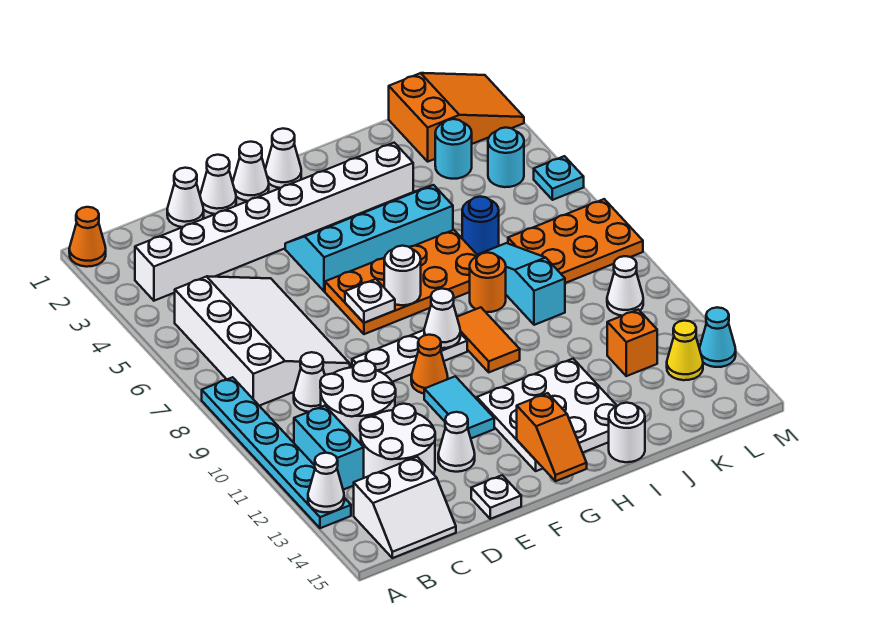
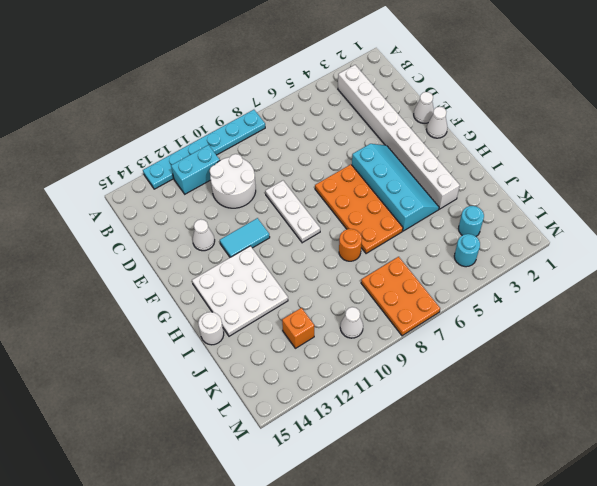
none -> orange 1x1 cone [69,207,106,267]
none -> white 3x4 slope [175,276,350,406]
none -> white 2x2 slope [354,457,456,558]
none -> white 1x1 cone [294,352,325,412]

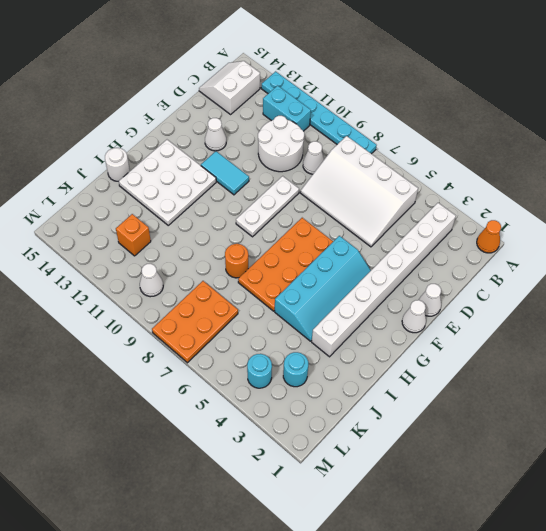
none -> white 2x2 round brick [360,404,435,478]
none -> white 1x1 cone [167,168,204,227]
none -> white 1x1 plate [471,475,521,519]
none -> orange 1x1 cone [411,335,448,394]

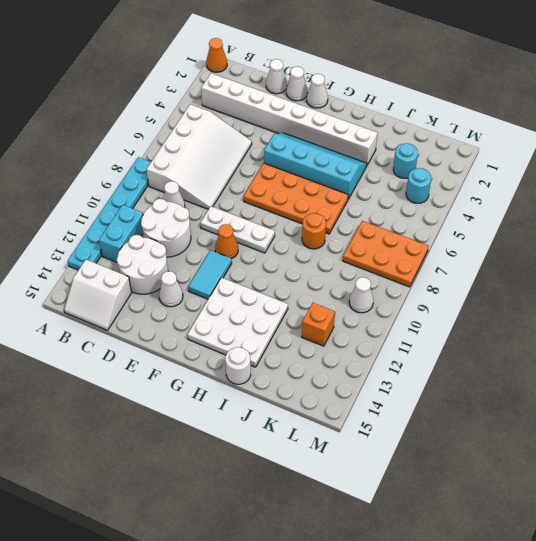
none -> white 1x1 plate [471,475,521,519]
none -> white 1x1 cone [265,129,301,188]
none -> orange 1x2 tile [457,307,520,372]
none -> blue 1x1 round brick [462,197,499,255]

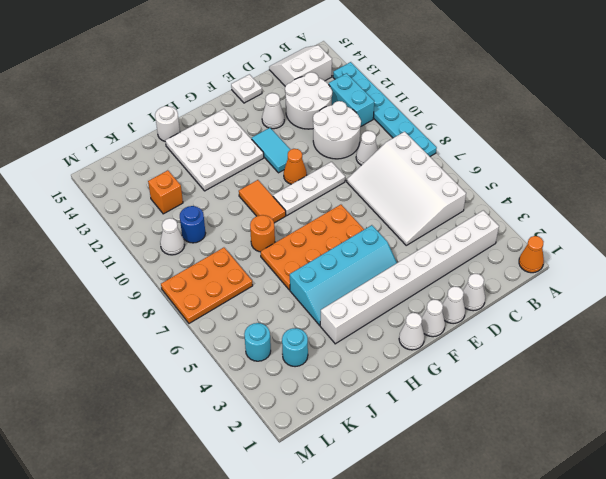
blue 1x1 round brick [180,206,206,243] -> blue 1x1 round brick moved to [462,197,499,255]
none -> cyan 1x3 slope [478,243,565,325]
none -> orange 2x3 slope [389,73,524,162]
none -> yellow 1x1 cone [667,321,703,380]
none -> cyan 1x1 plate [534,156,584,200]

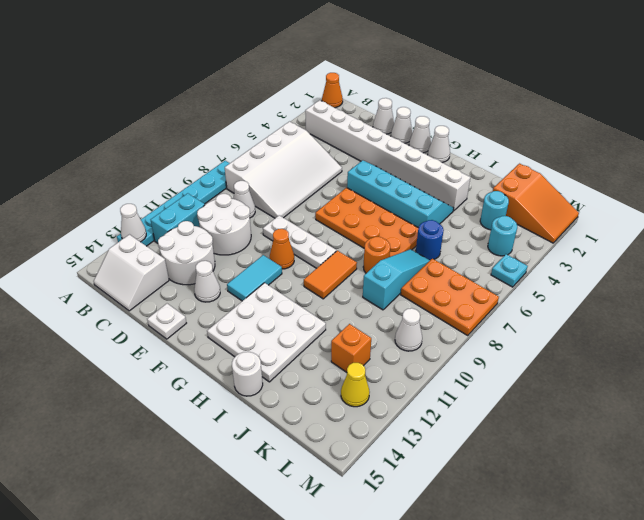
none -> cyan 1x1 cone [699,307,736,367]
none -> white 1x1 plate [345,279,395,323]
none -> white 1x1 round brick [384,246,421,305]
none -> white 1x1 cone [424,289,460,348]

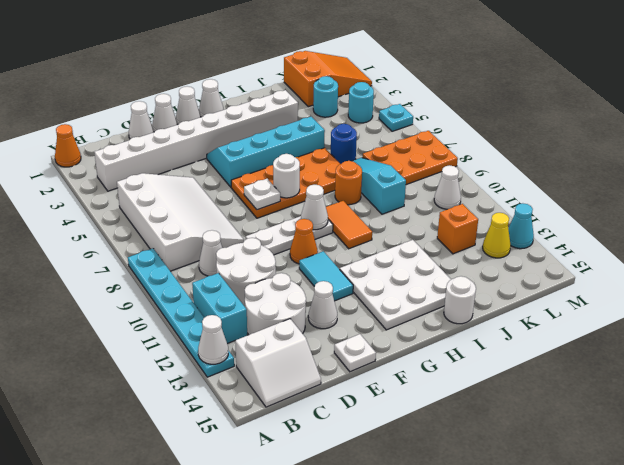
none -> orange 1x2 slope [517,393,587,481]

